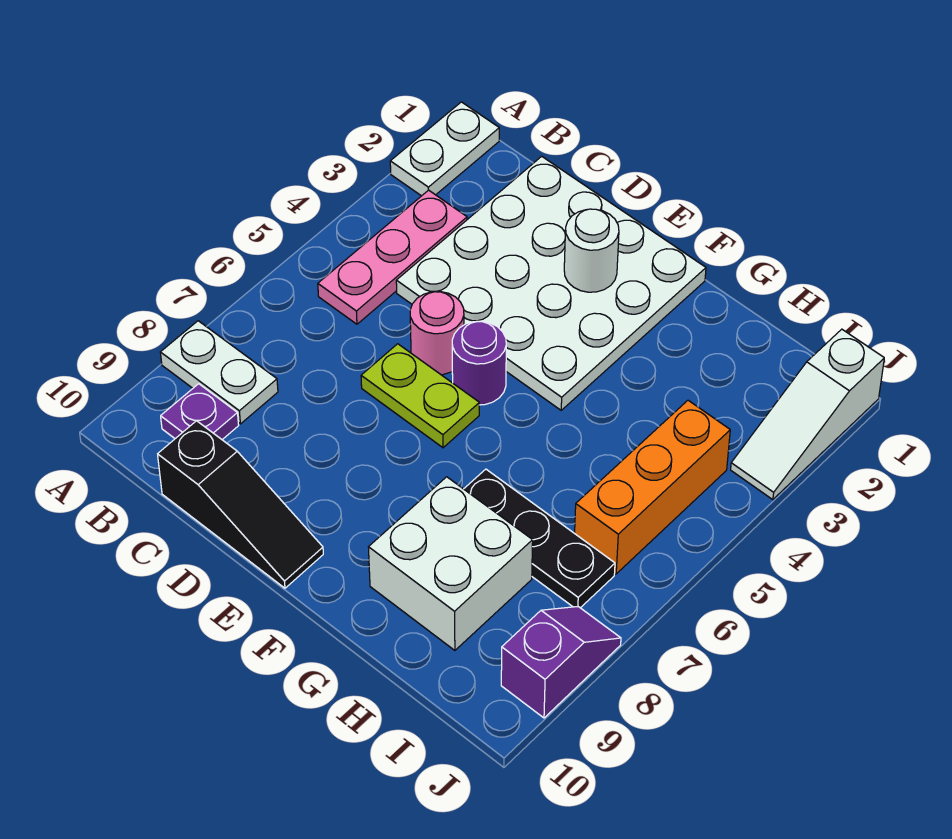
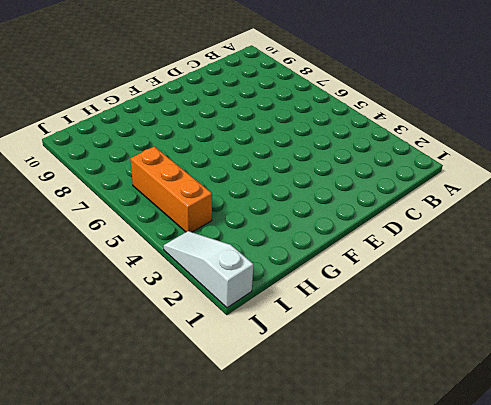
none -> white 1x2 plate [390,102,499,196]
none -> white 1x2 plate [160,321,278,424]
none -> pink 1x3 plate [318,190,467,324]

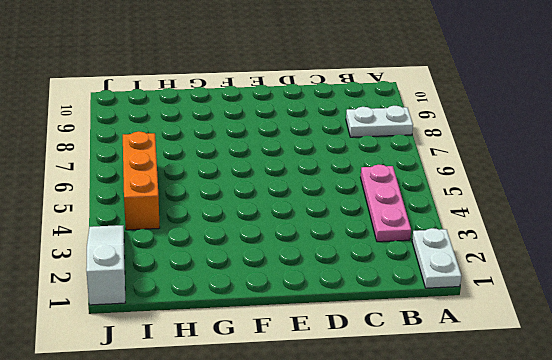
none -> purple 1x1 plate [161,384,239,440]
none -> white 4x4 plate [396,156,706,410]
none -> black 1x3 slope [158,421,323,588]

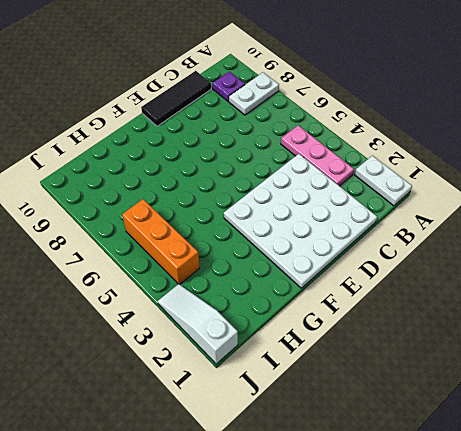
black 1x3 tile [141,71,211,126] -> black 1x3 slope [158,421,323,588]
none -> pink 1x1 round brick [410,292,464,375]
none -> lime 1x2 plate [361,344,479,448]
none -> purple 1x1 round brick [452,321,506,405]

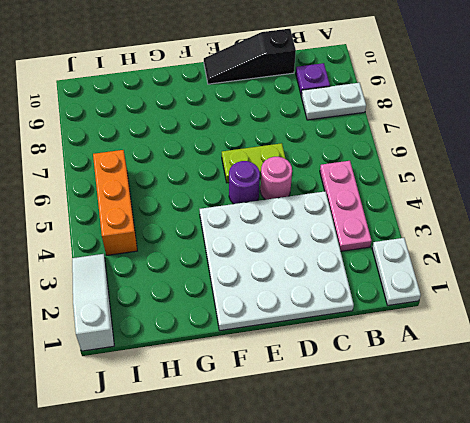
none -> black 1x3 plate [464,469,615,608]
none -> white 2x2 brick [368,477,533,650]
none -> purple 1x2 slope [501,607,621,718]

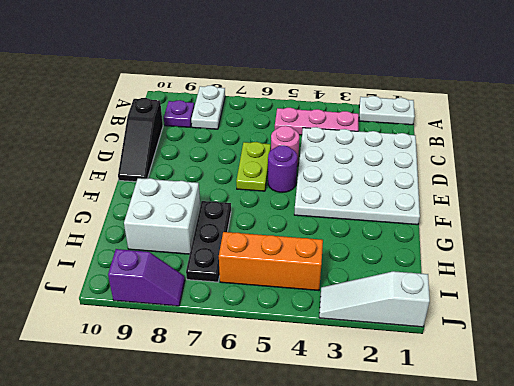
none -> white 1x1 round brick [564,209,619,292]

